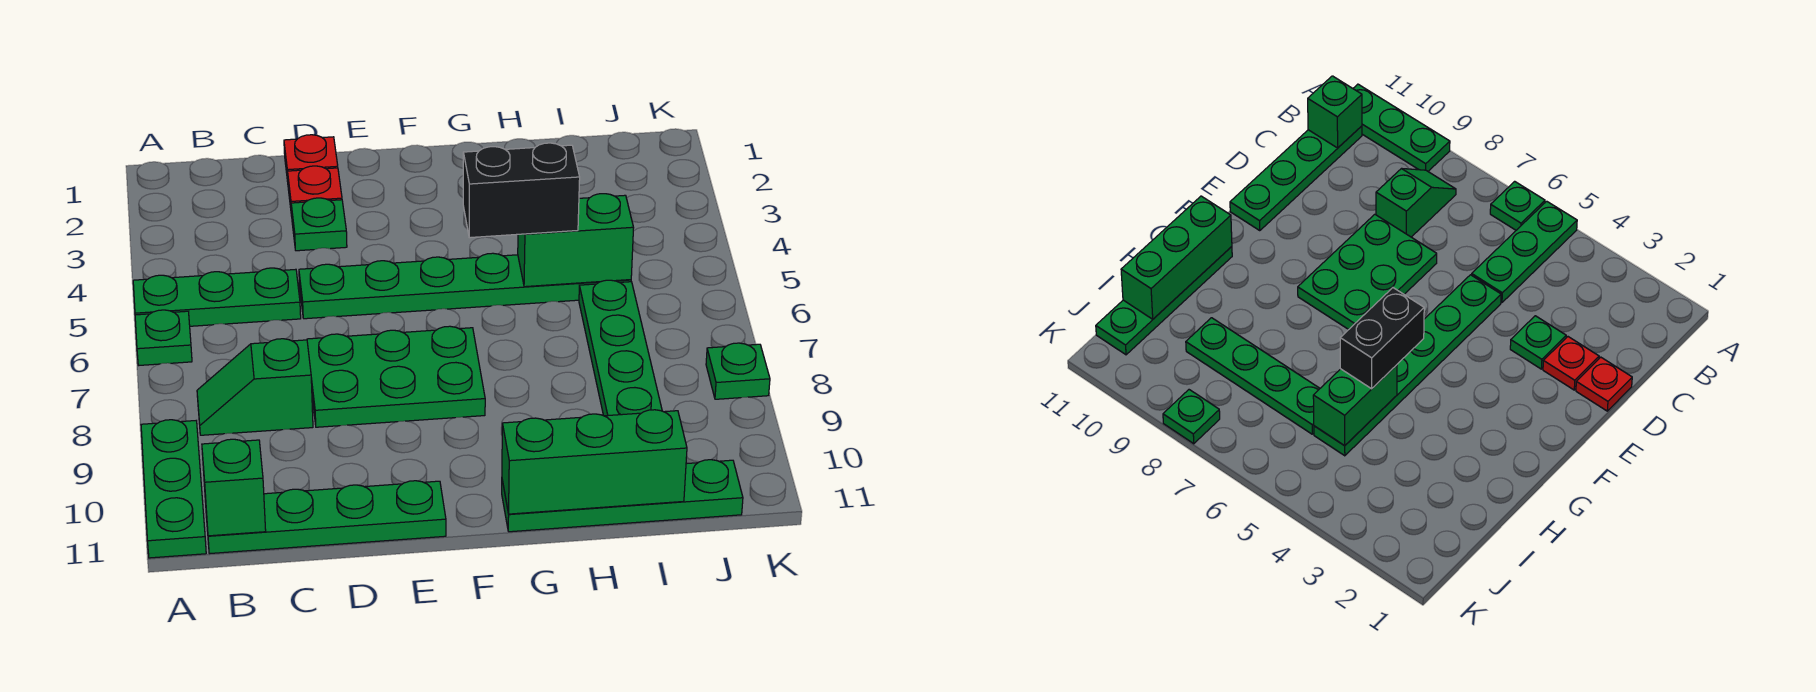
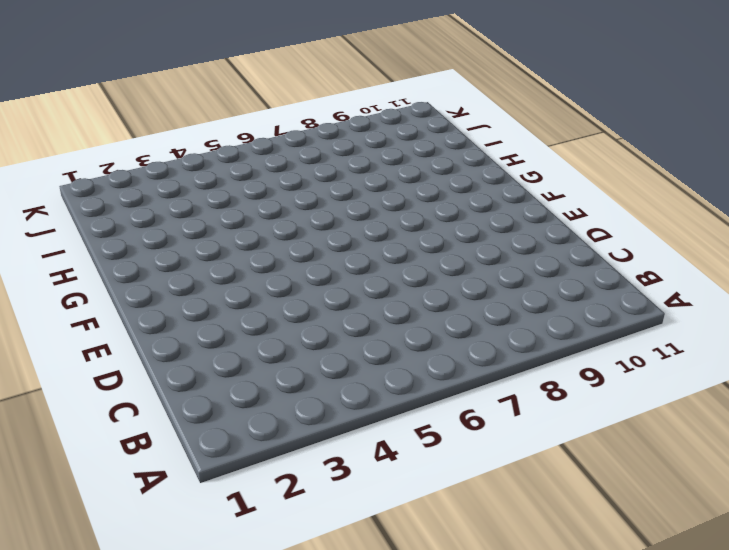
none -> green 1x3 plate [133,268,301,326]
none -> green 1x1 plate [135,310,192,365]
none -> green 1x3 plate [141,420,206,558]

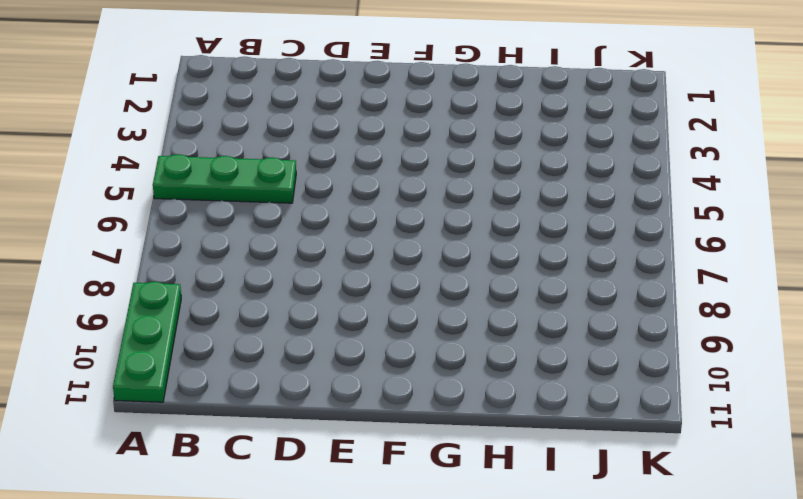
none -> green 1x1 plate [135,310,192,365]
none -> green 1x2 slope [197,339,313,435]
none -> green 1x4 plate [206,481,446,554]

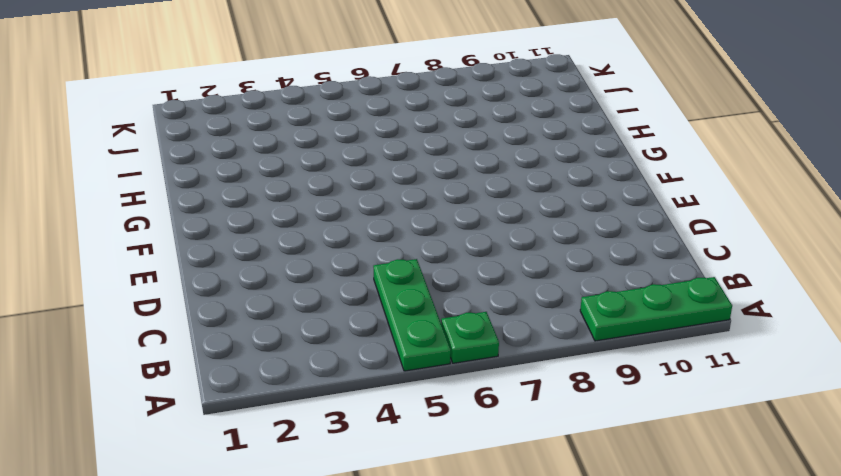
none -> green 1x2 slope [197,339,313,435]
none -> green 1x4 plate [206,481,446,554]
none -> red 1x1 plate [284,135,338,182]

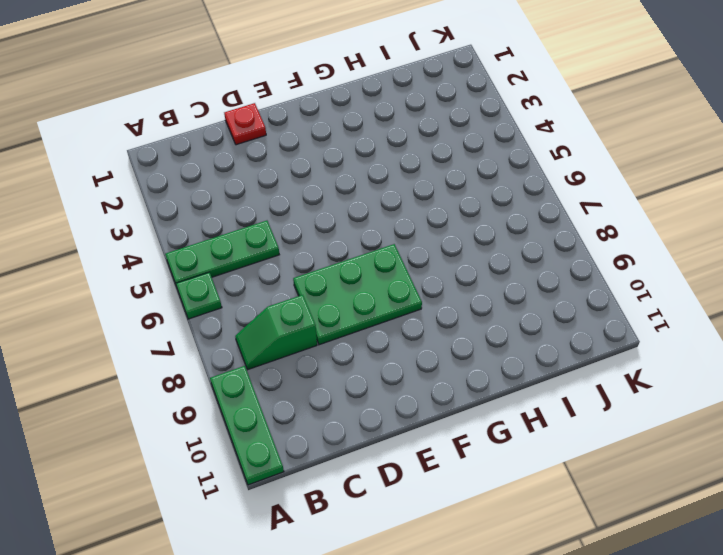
none -> green 1x4 plate [206,481,446,554]
none -> red 1x1 plate [288,166,342,216]
none -> green 1x1 plate [291,198,347,251]

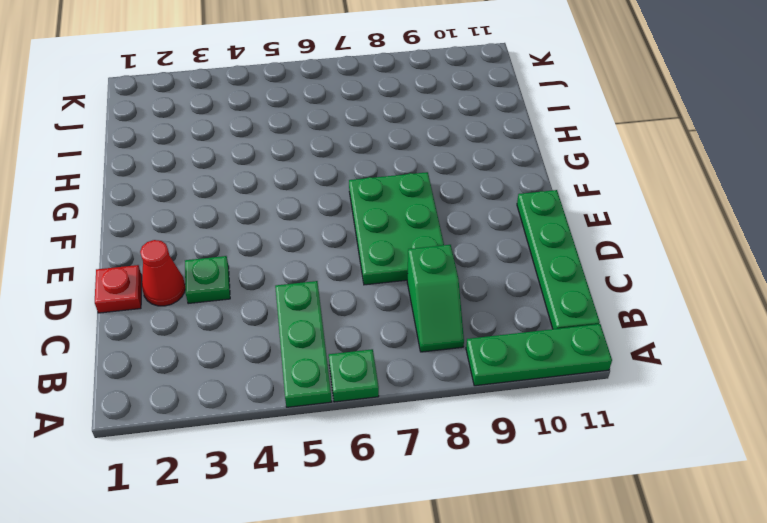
red 1x1 cone [140,240,185,306] -> red 1x1 plate [288,166,342,216]
none -> green 1x6 plate [299,253,631,319]
none -> green 1x4 plate [502,460,743,532]
none -> green 1x4 plate [579,280,662,416]

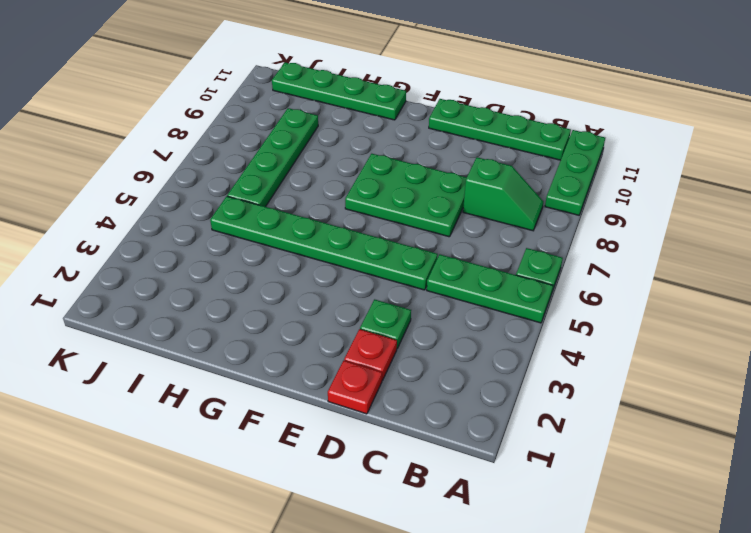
none -> green 1x1 plate [706,343,770,399]
none -> green 1x1 brick [202,439,266,536]
none -> green 1x3 brick [502,410,687,514]

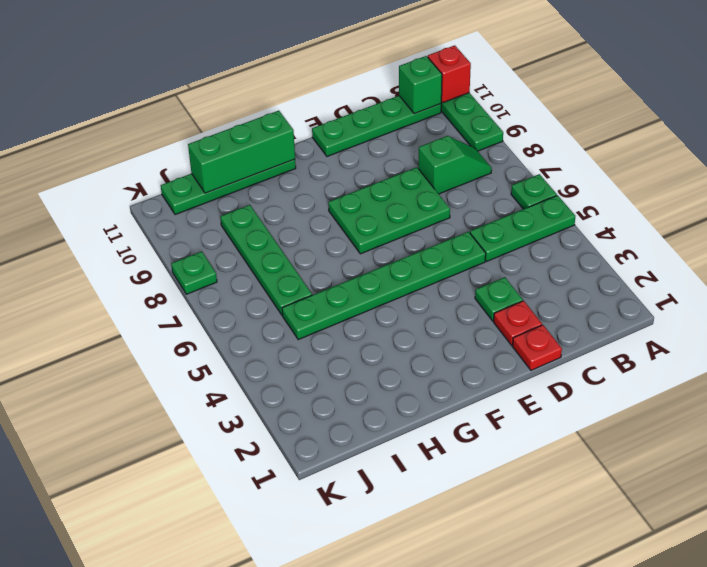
red 1x1 brick [428,45,471,103] -> none
none -> green 1x2 brick [518,194,634,287]
none -> black 1x2 brick [463,143,580,238]

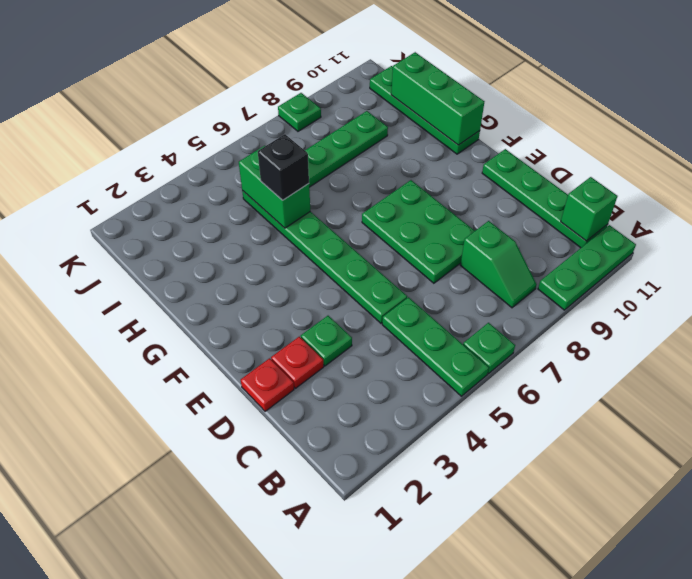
black 1x1 brick [258,134,309,200] -> black 1x2 brick [463,143,580,238]

